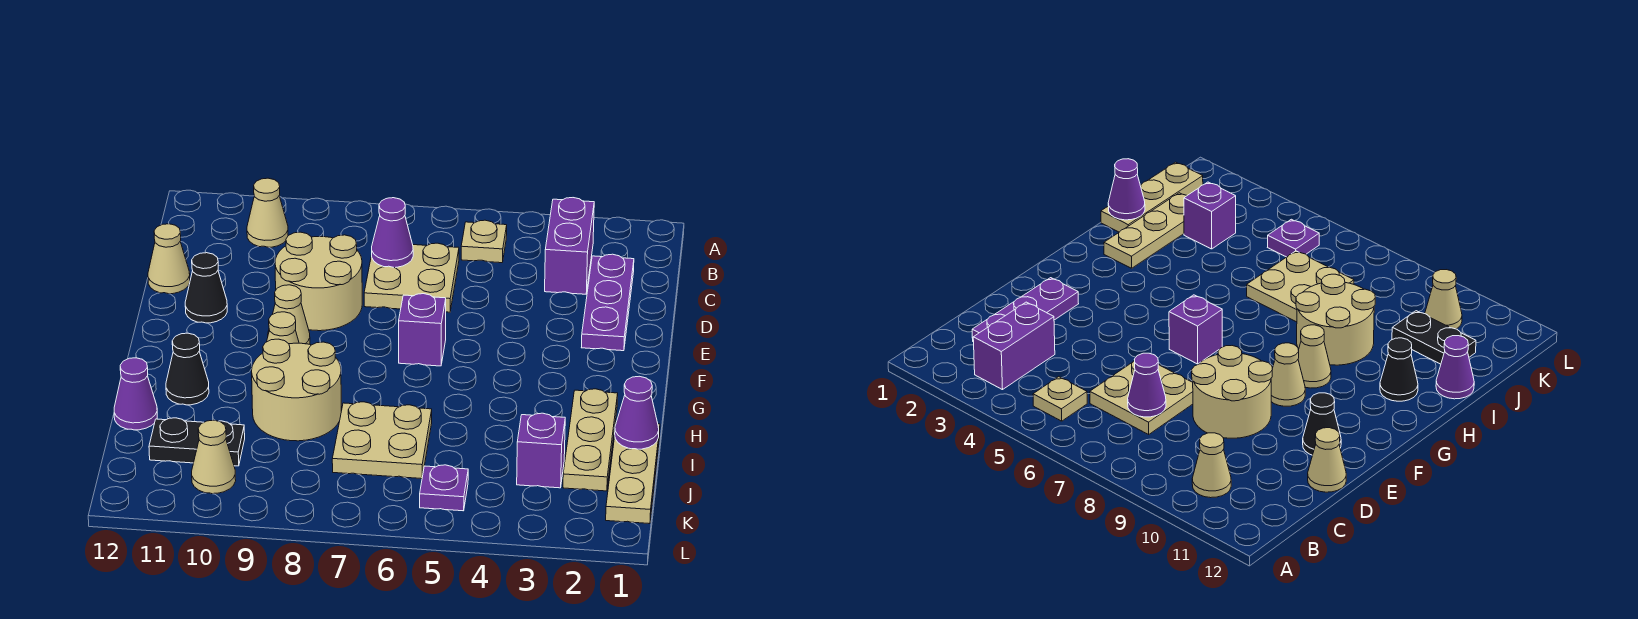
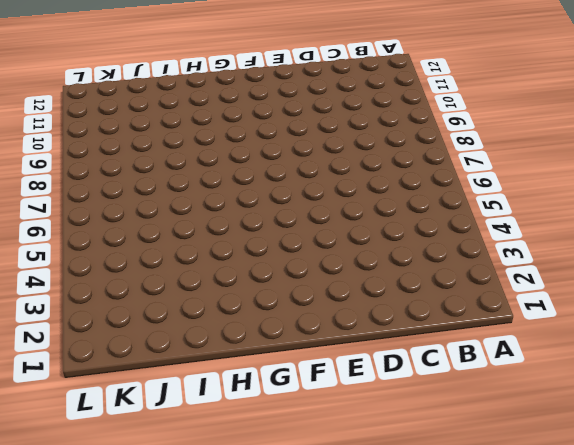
none -> purple 1x2 brick [545,198,594,294]
none -> tan 1x1 plate [461,220,507,263]
none -> tan 1x1 cone [247,178,288,247]

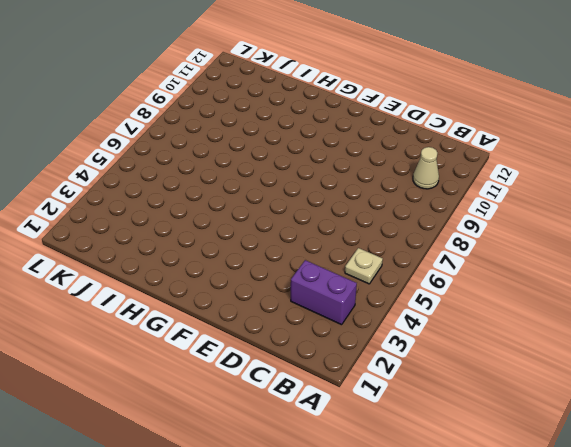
none -> purple 1x3 plate [581,254,634,351]
none -> tan 2x2 plate [364,243,459,312]
none -> tan 2x2 round brick [275,232,362,331]

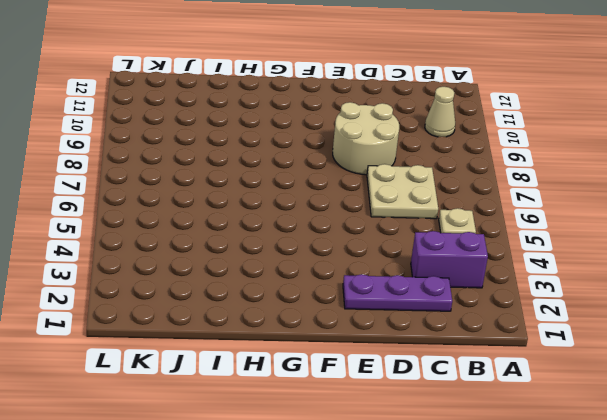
none -> tan 1x1 cone [148,224,190,294]
none -> black 1x1 cone [185,253,227,323]
none -> purple 1x1 brick [399,294,446,366]

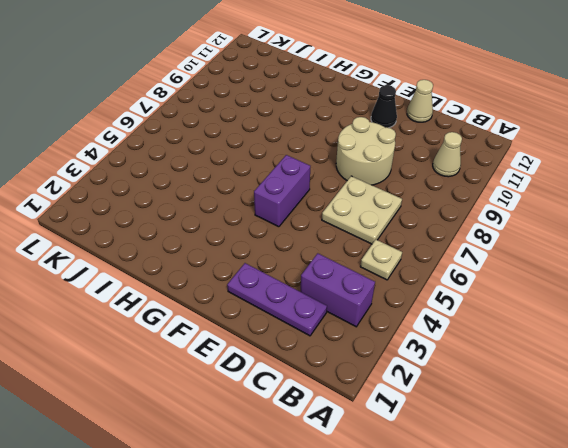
purple 1x2 brick [254,155,310,227] -> purple 1x1 brick [399,294,446,366]
none -> tan 1x1 cone [268,285,310,344]
none -> tan 1x1 cone [267,312,299,344]
none -> tan 1x3 plate [563,389,618,491]

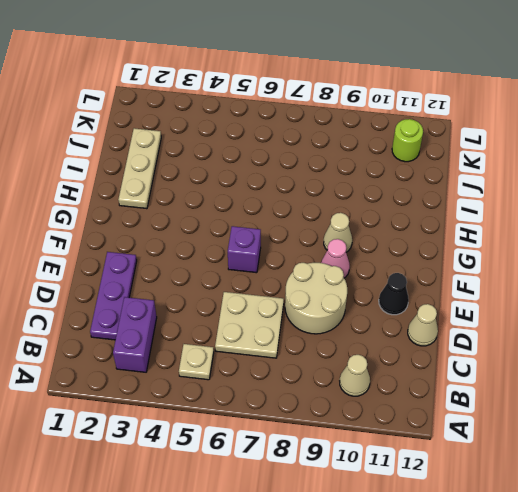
pink 1x1 cone [321,239,350,278] -> tan 1x1 cone [268,285,310,344]
lime 1x1 round brick [392,119,423,162] -> none
none -> tan 2x2 round brick [252,339,341,441]
none -> black 1x1 cone [166,333,209,405]
none -> tan 1x3 plate [606,424,660,524]

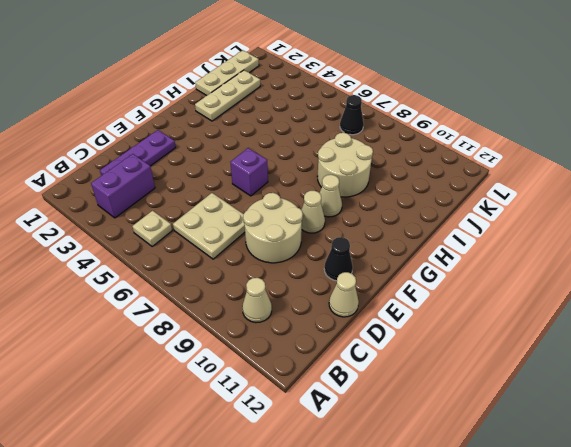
black 1x1 cone [340,95,364,135] -> black 1x1 cone moved to [166,333,209,405]
none -> tan 2x2 plate [332,402,432,479]
none -> purple 1x1 cone [114,358,157,430]
none -> purple 1x1 brick [517,413,565,488]

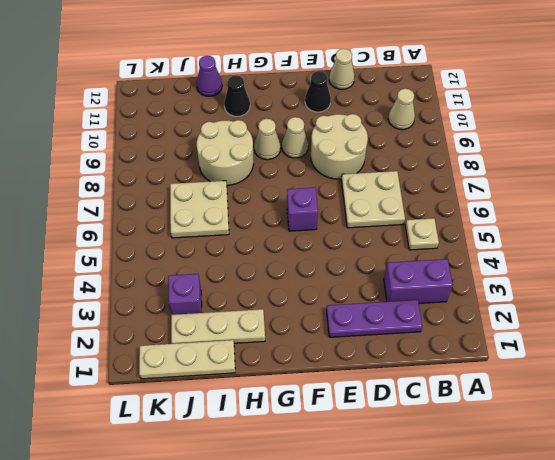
none -> black 1x2 plate [149,418,245,466]
none -> purple 1x1 plate [420,465,468,511]
none -> tan 1x1 cone [192,420,236,494]

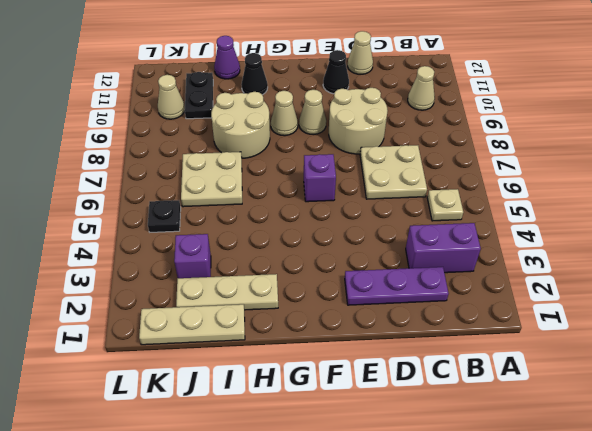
black 1x1 plate [148,200,181,232] -> purple 1x1 plate [420,465,468,511]
none -> purple 1x1 cone [372,198,413,268]
none -> purple 1x1 cone [615,376,659,449]

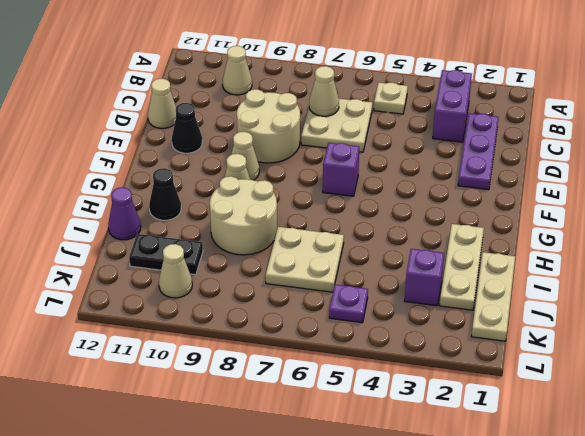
tan 1x1 cone [309,66,339,116] -> purple 1x1 cone [372,198,413,268]
none -> purple 1x1 cone [615,376,659,449]

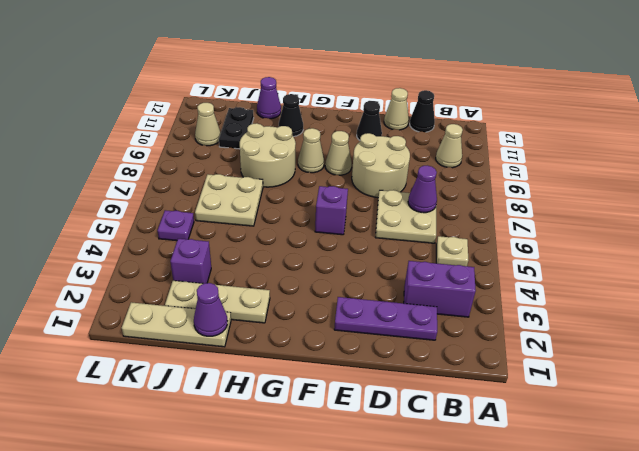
black 1x1 cone [410,90,435,132] -> none

